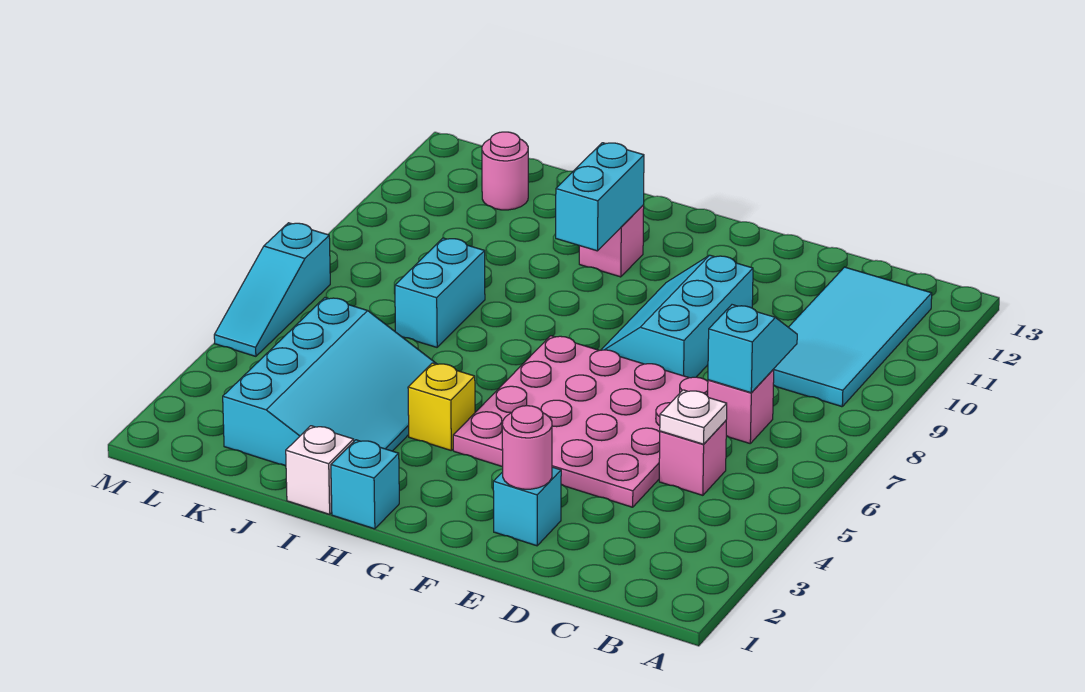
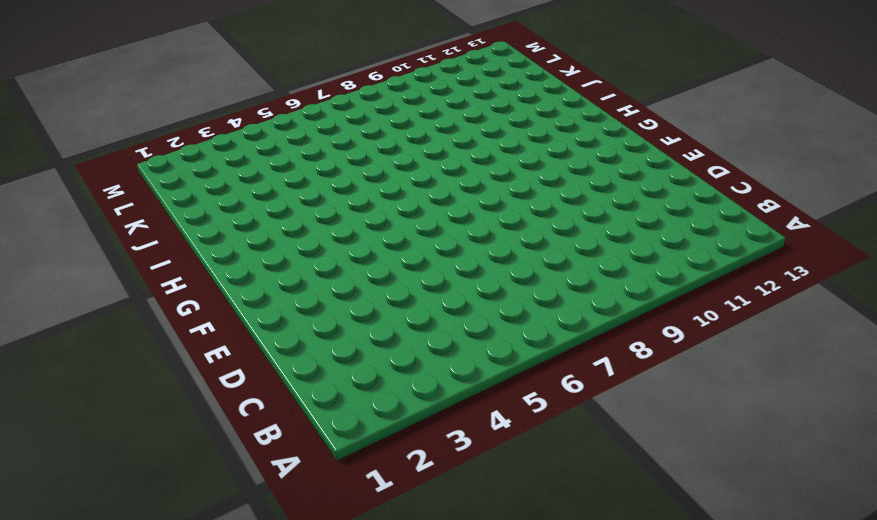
none -> cyan 2x4 tile [773,267,932,407]
none -> pink 1x1 brick [659,421,726,495]
none -> pink 1x1 brick [708,369,774,443]

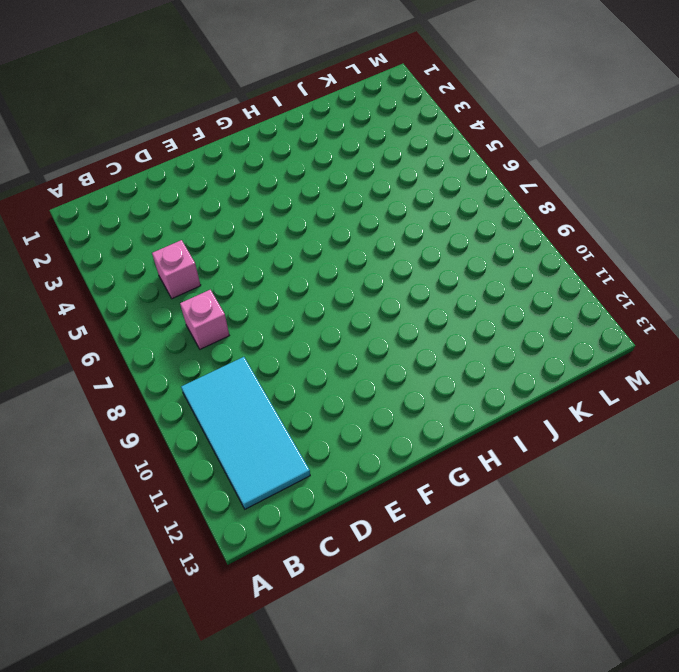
none -> pink 4x4 plate [453,336,708,507]
none -> cyan 1x1 brick [493,467,561,546]
none -> cyan 2x3 slope [601,255,753,378]

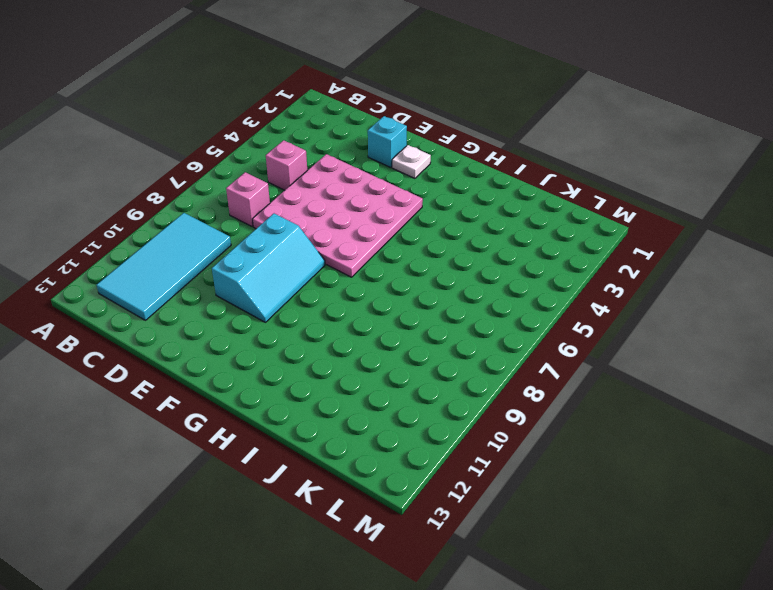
white 1x1 plate [392,145,431,178] -> white 1x1 plate moved to [660,390,727,444]
none -> cyan 1x1 brick [331,440,399,529]
none -> yellow 1x1 brick [408,363,475,450]
none -> pink 1x1 brick [579,205,644,277]

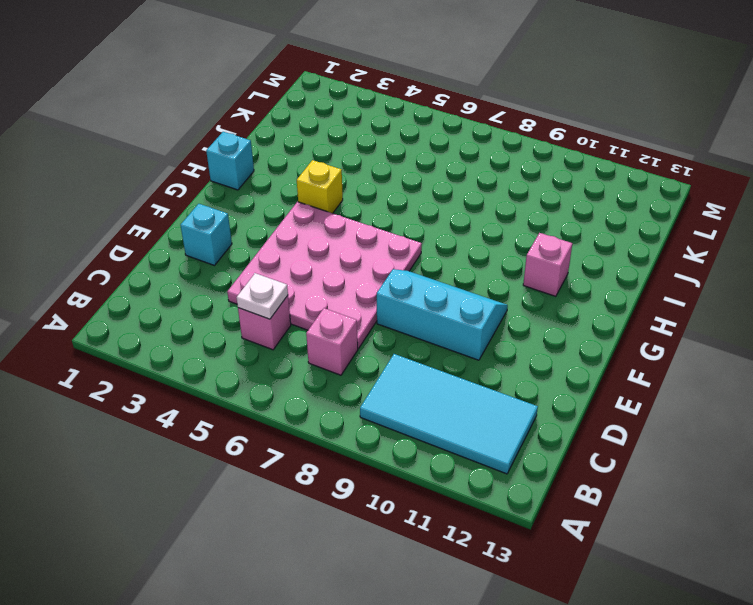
none -> white 1x1 brick [286,426,354,514]
none -> cyan 3x4 slope [223,298,436,466]
none -> cyan 1x2 brick [395,238,485,347]

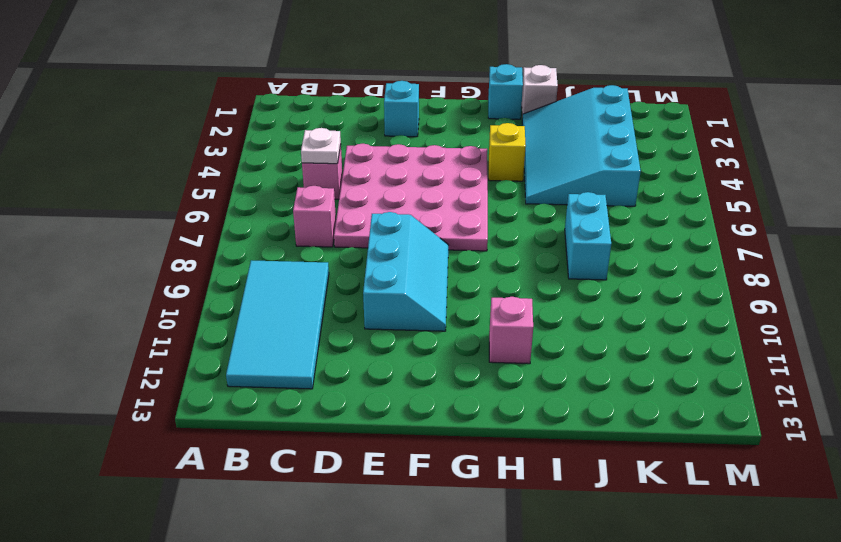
none -> pink 1x1 round brick [482,132,528,210]
none -> cyan 1x3 slope [214,223,330,356]
none -> cyan 1x2 slope [708,305,797,393]

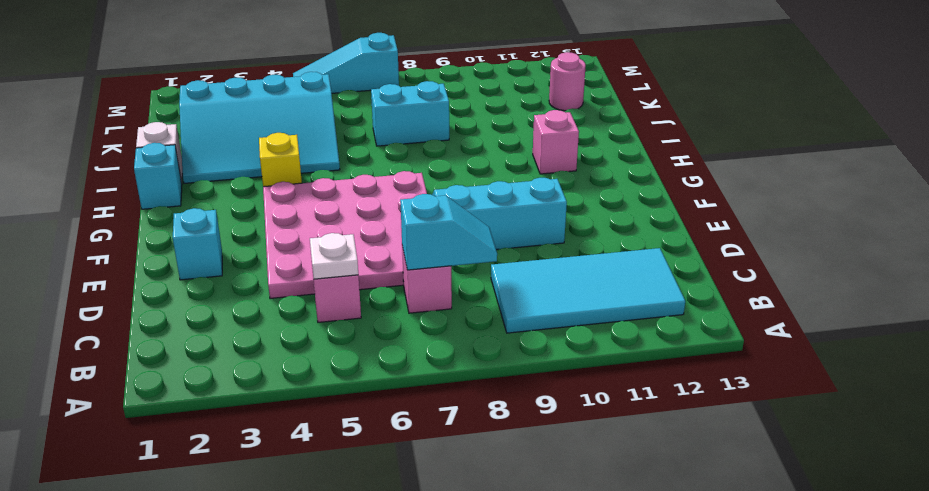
none -> pink 1x1 round brick [502,406,552,489]
none -> cyan 1x2 brick [556,143,644,251]

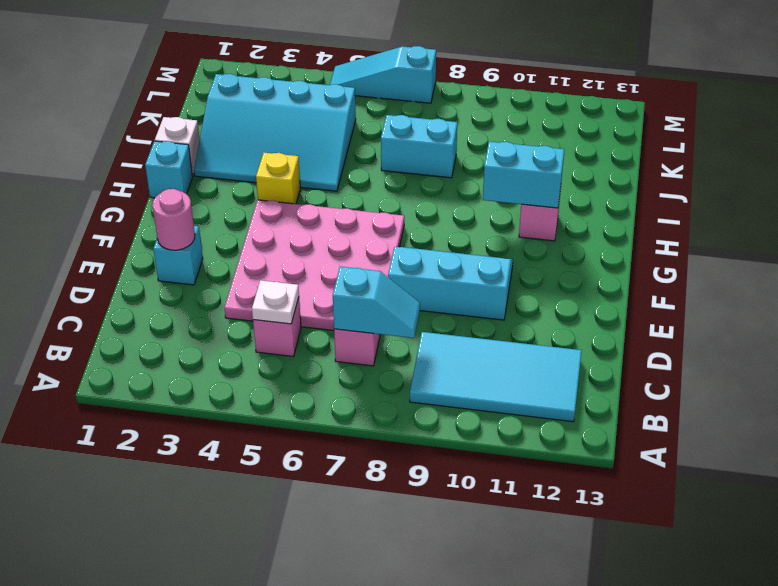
none -> pink 1x1 round brick [482,132,528,210]

